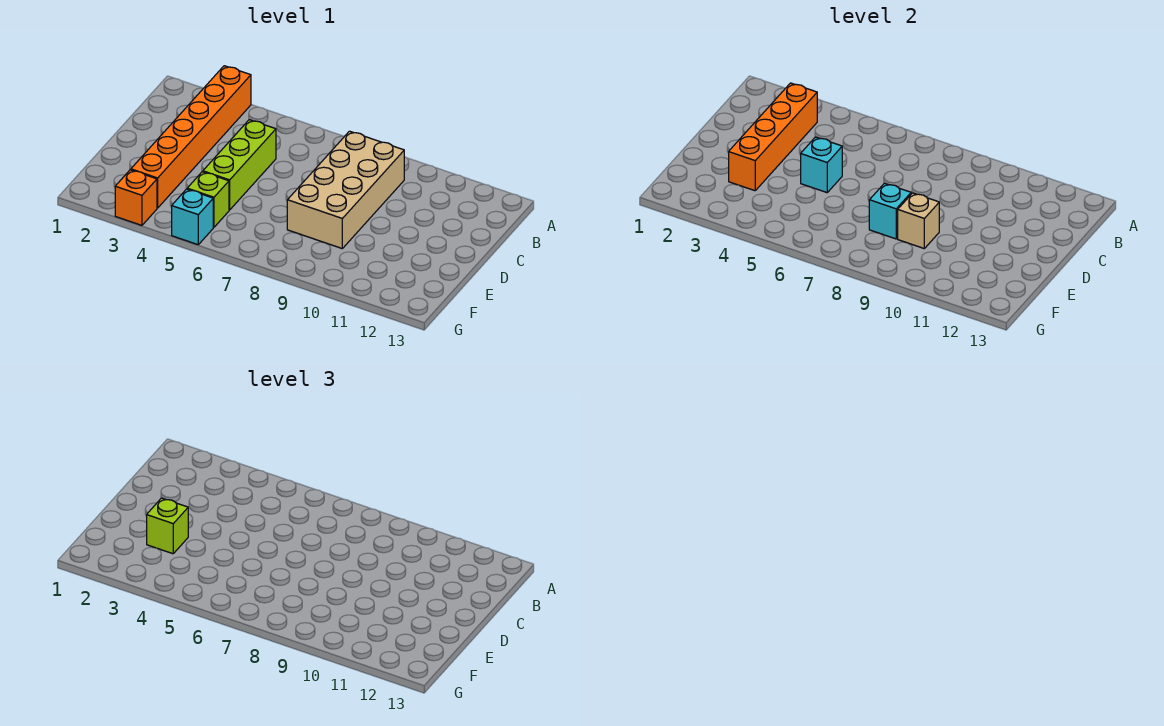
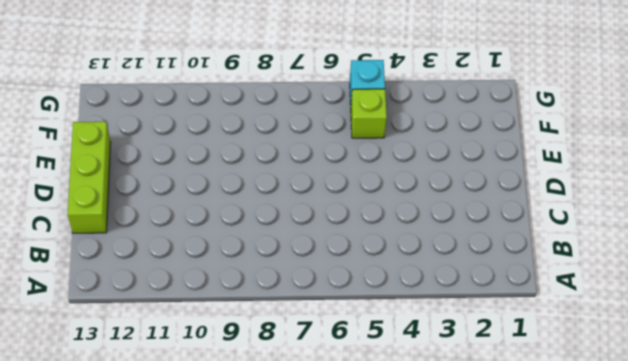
lime 1x3 brick [68,122,111,233] -> lime 1x3 brick moved to [203,120,276,210]
none -> orange 1x6 brick [131,66,251,208]
none -> tan 2x4 brick [287,131,404,248]

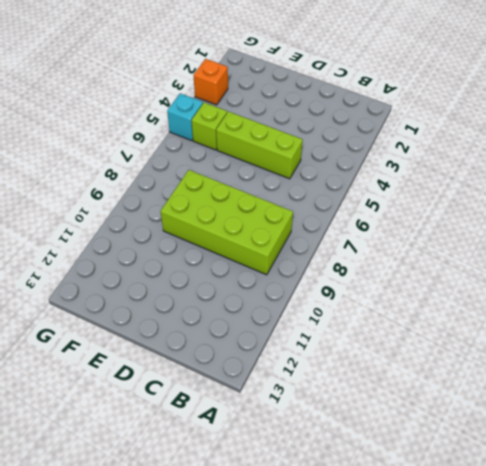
lime 2x4 brick [161,170,293,275] -> tan 2x4 brick [287,131,404,248]
none -> orange 1x6 brick [131,66,251,208]
none -> orange 1x4 brick [729,83,817,191]

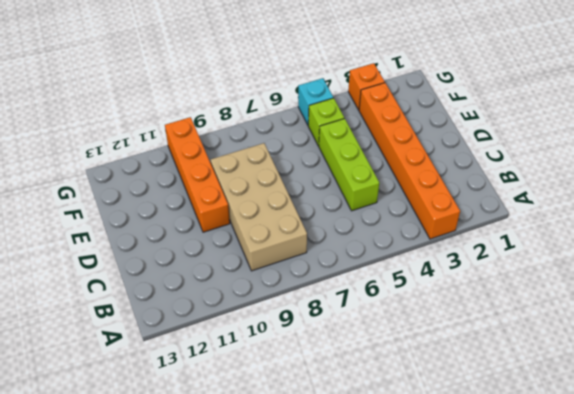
orange 1x4 brick [165,117,230,232] -> orange 1x4 brick moved to [729,83,817,191]
none -> cyan 1x1 brick [801,137,842,193]
none -> cyan 1x1 brick [869,183,911,239]

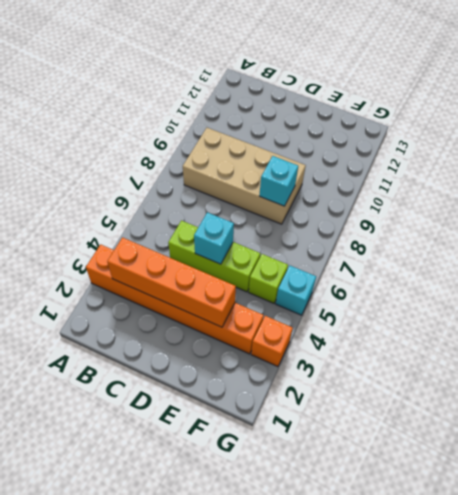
none -> tan 1x1 brick [898,193,939,248]
none -> lime 1x1 brick [147,498,188,554]

